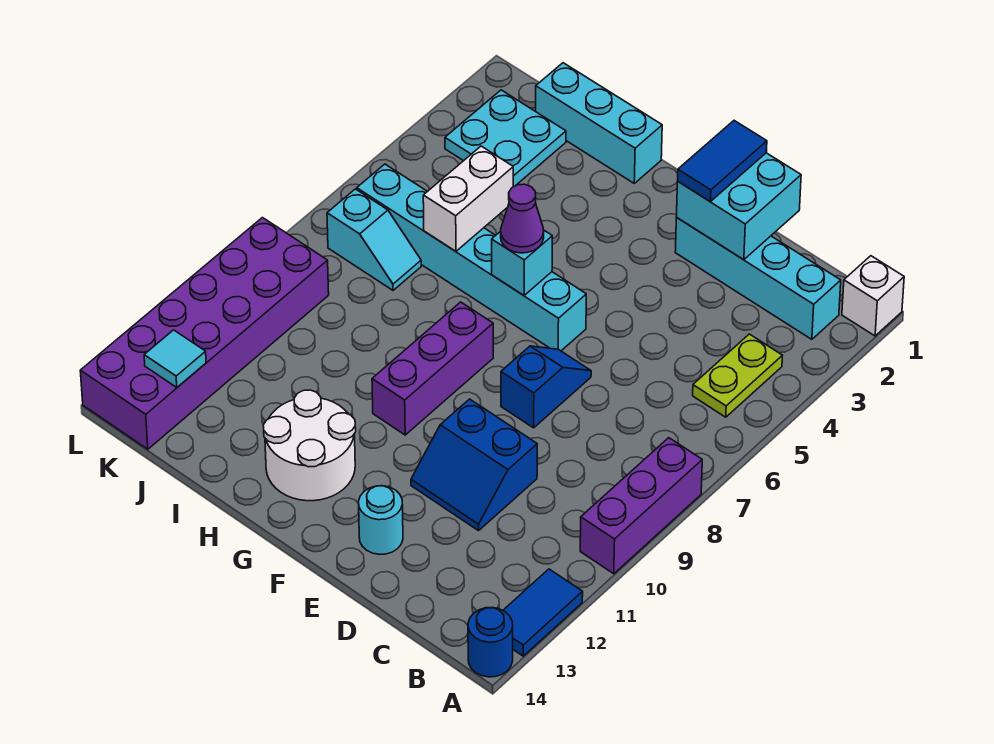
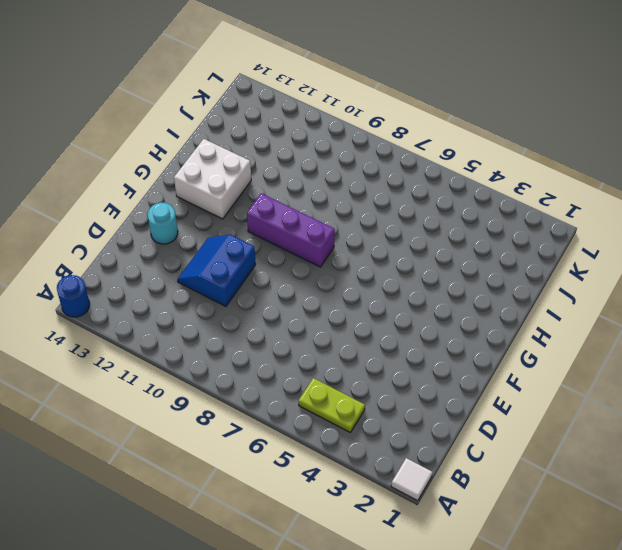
white 1x1 tile [391,458,432,501] -> white 1x1 brick [842,256,904,336]
white 2x2 brick [174,139,251,219] -> white 2x2 round brick [263,390,356,501]
none -> purple 1x3 brick [580,438,702,574]
none -> blue 1x2 tile [503,569,583,656]
none -> cyan 1x4 brick [675,218,841,339]

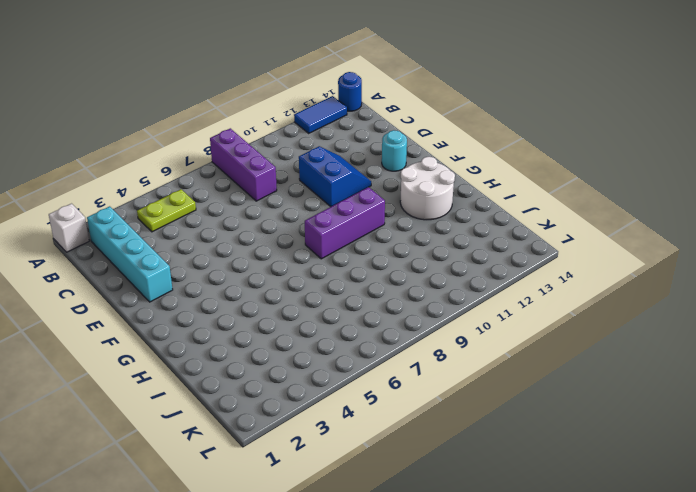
purple 1x3 brick [210,128,277,201] -> purple 1x3 brick turned to [580,438,702,574]
none -> blue 1x2 slope [501,346,591,428]
none -> cyan 1x6 brick [357,164,586,351]
none -> cyan 1x3 brick [536,63,662,183]

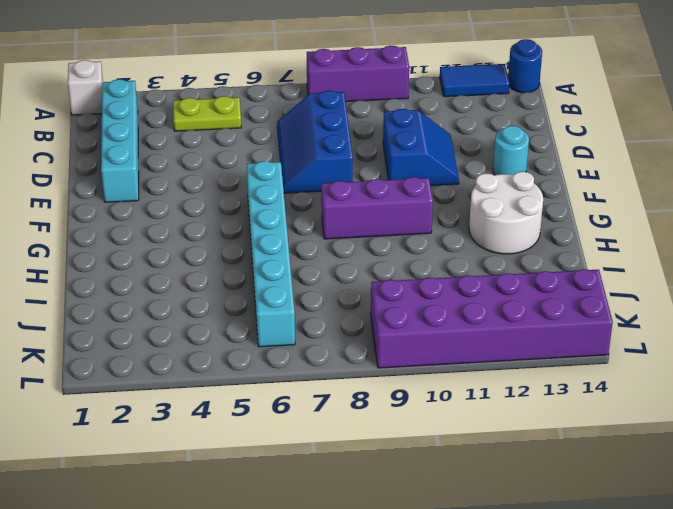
blue 2x3 slope [277,91,353,193] -> blue 1x2 slope [501,346,591,428]
none -> cyan 1x3 brick [536,63,662,183]
none -> cyan 2x2 plate [445,90,566,187]
none -> cyan 1x2 slope [327,189,421,290]

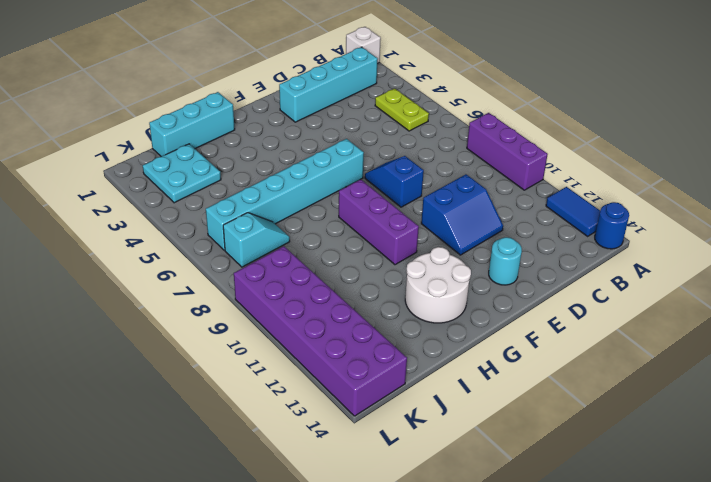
none -> cyan 2x2 brick [677,153,801,260]
none -> cyan 1x1 brick [492,230,552,295]
none -> white 1x2 brick [423,146,513,251]

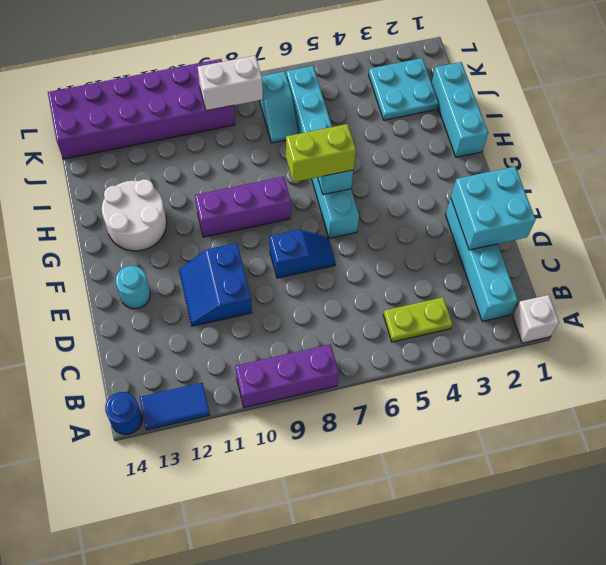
lime 1x2 brick [286,124,356,182] -> purple 1x1 cone [501,184,544,253]
white 1x2 brick [198,56,263,111] -> white 1x2 brick moved to [423,146,513,251]
none -> cyan 1x1 tile [144,330,206,387]
none -> blue 1x2 tile [678,121,767,202]

